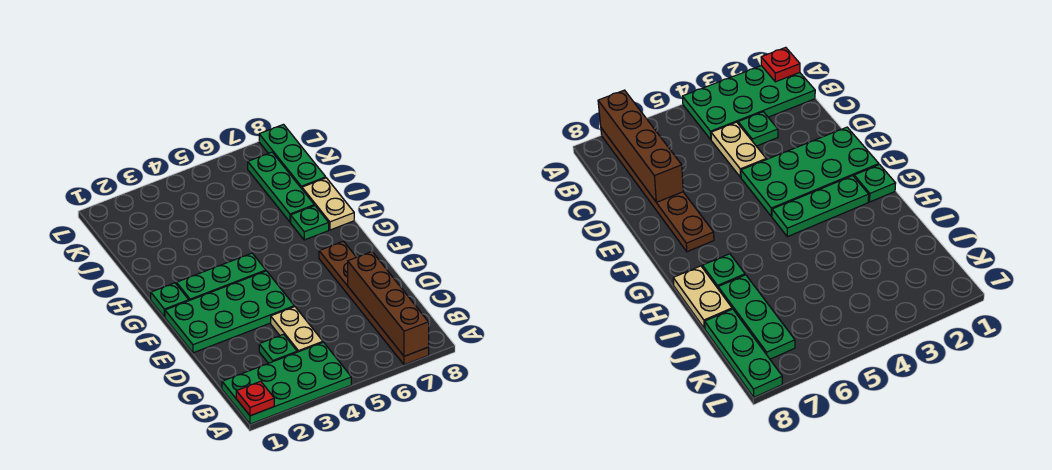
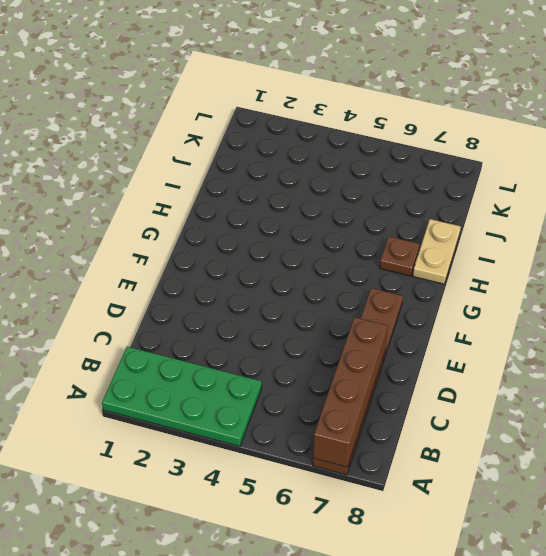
brown 1x1 plate [380,236,420,276] -> green 1x1 plate [291,206,329,240]
none -> green 1x1 plate [259,334,297,363]
none -> tan 1x2 plate [271,307,323,352]
none -> green 2x4 plate [165,271,294,353]

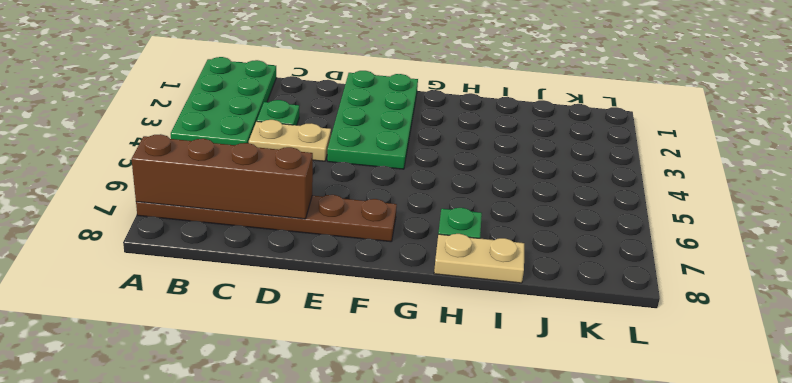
none -> green 1x1 plate [151,283,189,317]
none -> green 1x3 plate [176,253,266,301]
none -> green 1x3 plate [248,152,314,222]

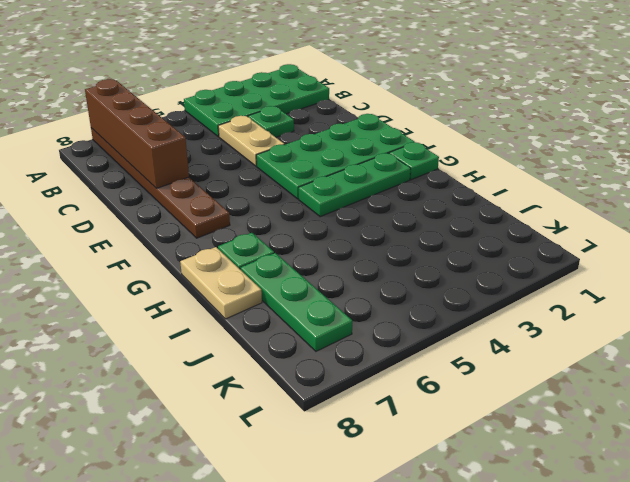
none -> green 1x3 plate [259,124,326,189]
none -> red 1x1 plate [236,381,274,416]

